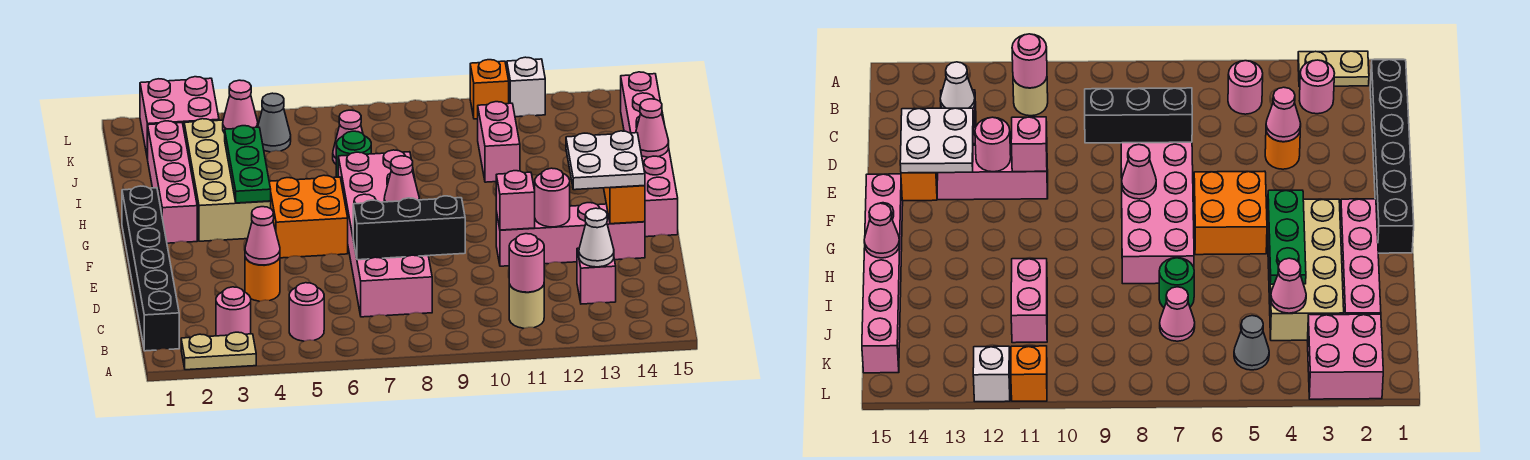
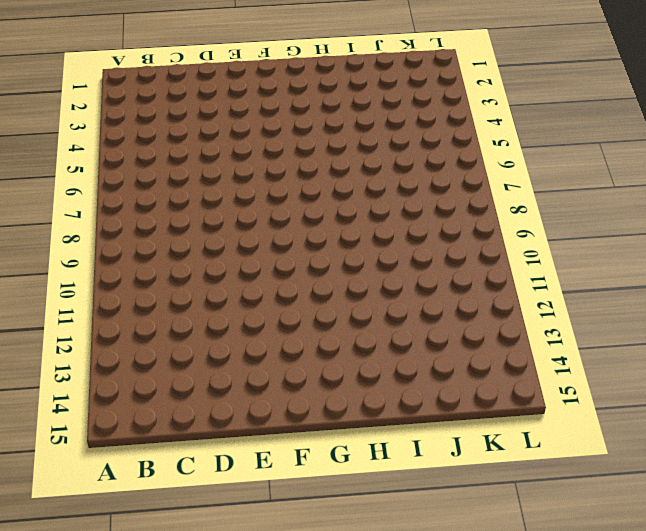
none -> tan 1x2 plate [181,332,256,370]
none -> black 1x6 brick [122,186,179,351]
none -> pink 1x1 round brick [216,287,251,336]
none -> pink 1x1 round brick [289,283,324,341]

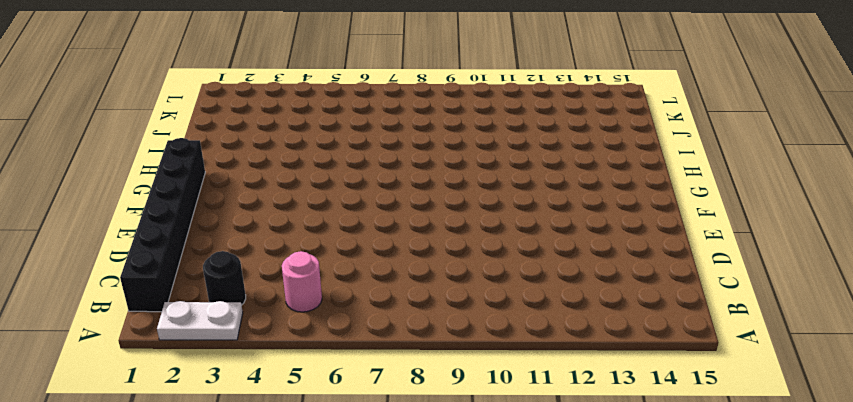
white 1x2 plate [157,301,243,340] -> tan 1x2 plate [181,332,256,370]
black 1x1 round brick [203,251,246,305] -> pink 1x1 round brick [216,287,251,336]
none -> tan 1x1 round brick [509,284,544,328]
none -> pink 2x6 brick [338,150,432,317]
none -> pink 1x1 brick [577,248,616,304]
none -> orange 1x1 round brick [245,257,280,301]

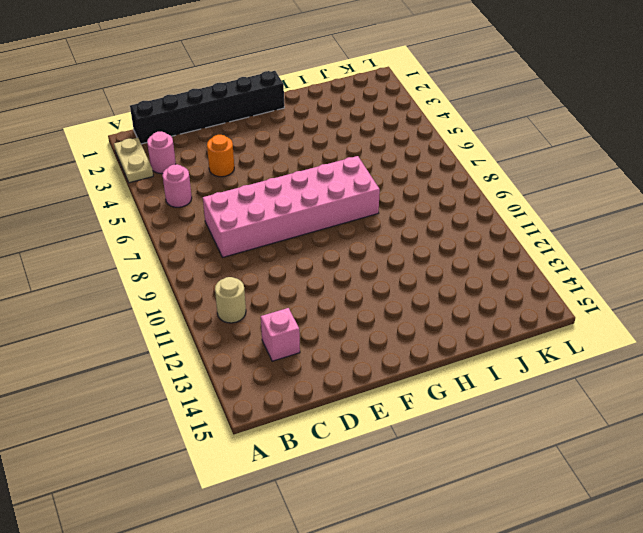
none -> pink 1x4 brick [496,203,645,266]
none -> orange 2x2 brick [269,175,348,258]
none -> pink 1x6 brick [621,72,678,237]
none -> pink 1x4 brick [148,121,197,243]

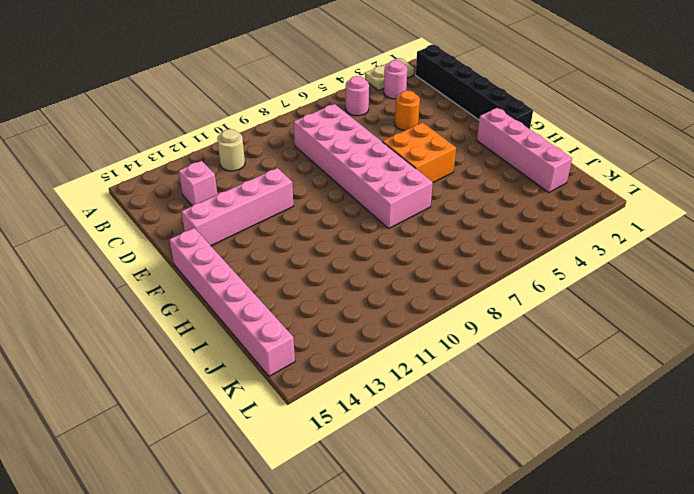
none -> tan 2x4 brick [184,119,271,241]
none -> green 1x1 round brick [336,131,371,177]
none -> pink 1x2 brick [478,102,520,182]
none -> pink 1x1 cone [333,110,363,164]

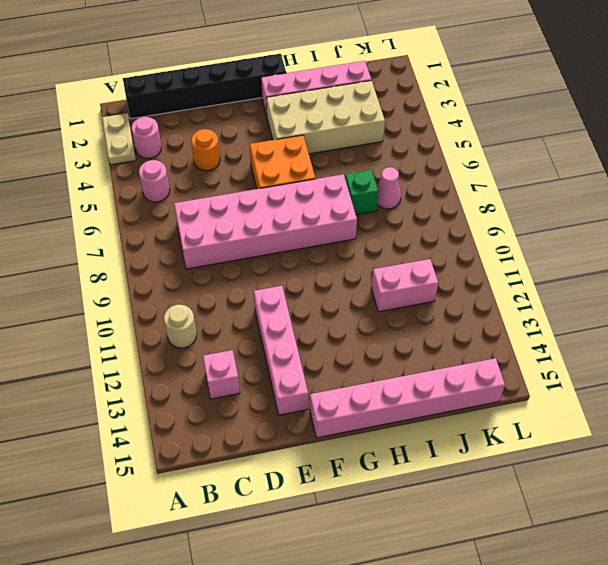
green 1x1 brick [345,170,378,215] -> green 1x1 round brick [336,131,371,177]
none -> pink 2x2 brick [140,77,219,159]
none -> grey 1x1 cone [258,93,291,152]
none -> orange 1x1 brick [470,60,509,119]
none -> white 1x1 brick [507,57,545,117]

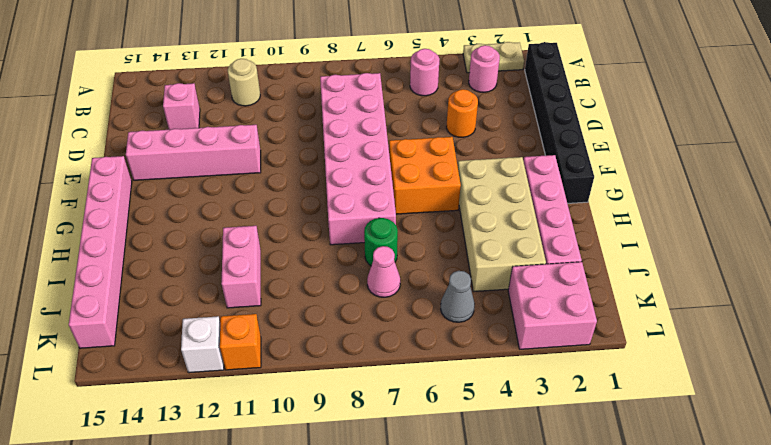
none -> pink 1x1 round brick [509,234,544,292]
none -> white 1x1 cone [579,208,614,267]
none -> pink 1x1 cone [245,207,280,265]
none -> black 1x3 brick [353,196,465,260]

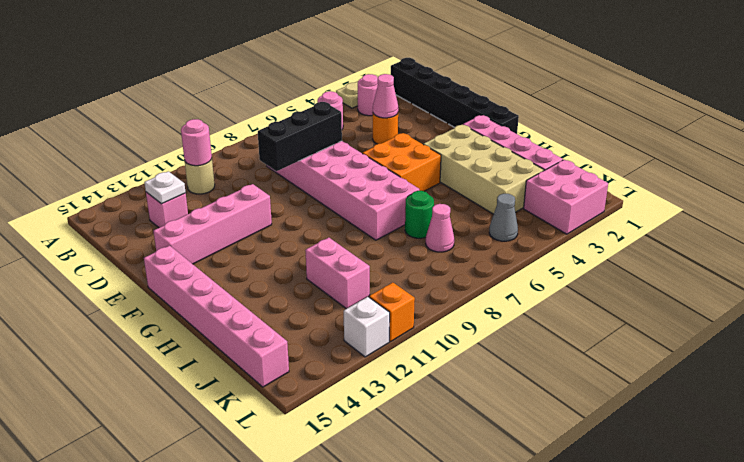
white 1x1 plate [144,171,186,204] -> white 1x1 cone [579,208,614,267]
none -> pink 1x1 brick [496,171,535,230]
none -> pink 1x1 round brick [535,168,570,227]
none -> orange 1x2 brick [604,186,645,224]
none -> pink 1x1 cone [384,156,419,202]

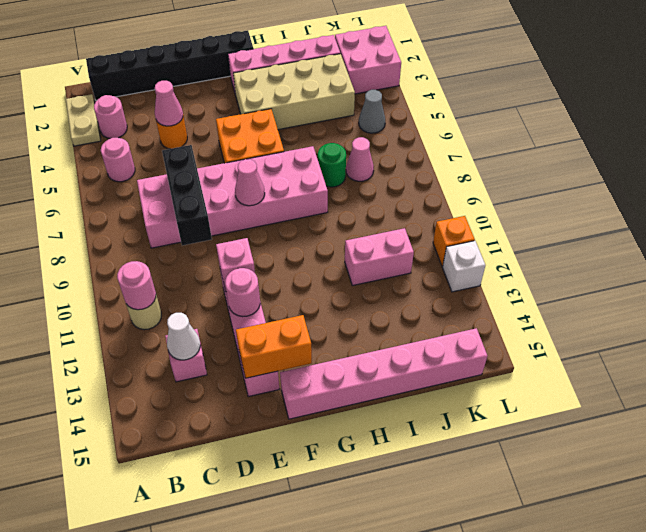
none -> green 1x3 plate [225,126,271,203]
none -> pink 1x1 cone [636,99,669,157]
none -> pink 1x1 cone [223,80,258,133]
none -> white 2x2 plate [566,131,645,190]

